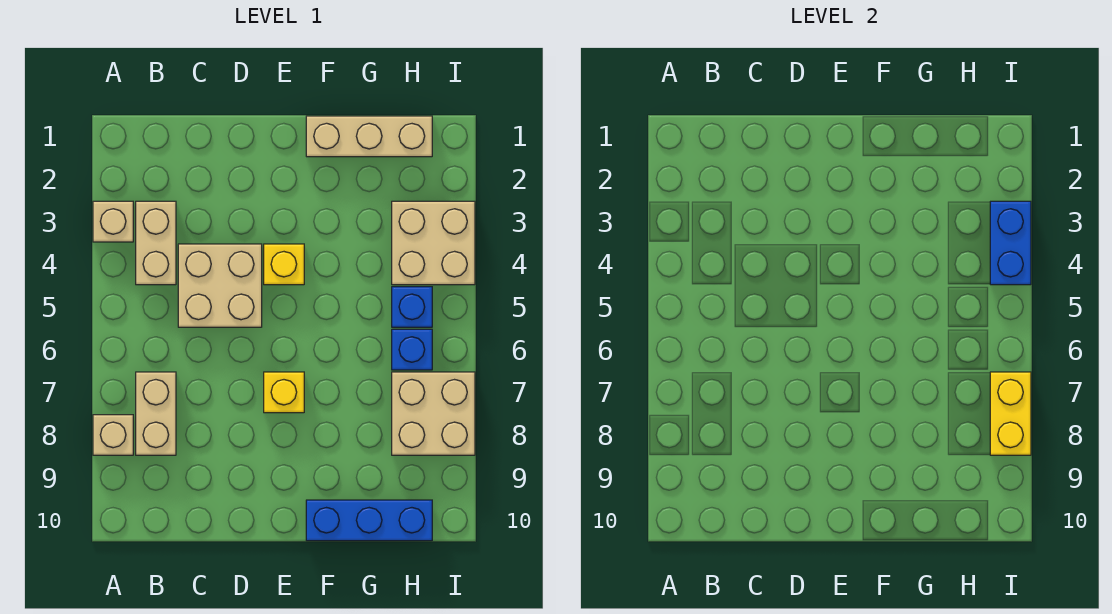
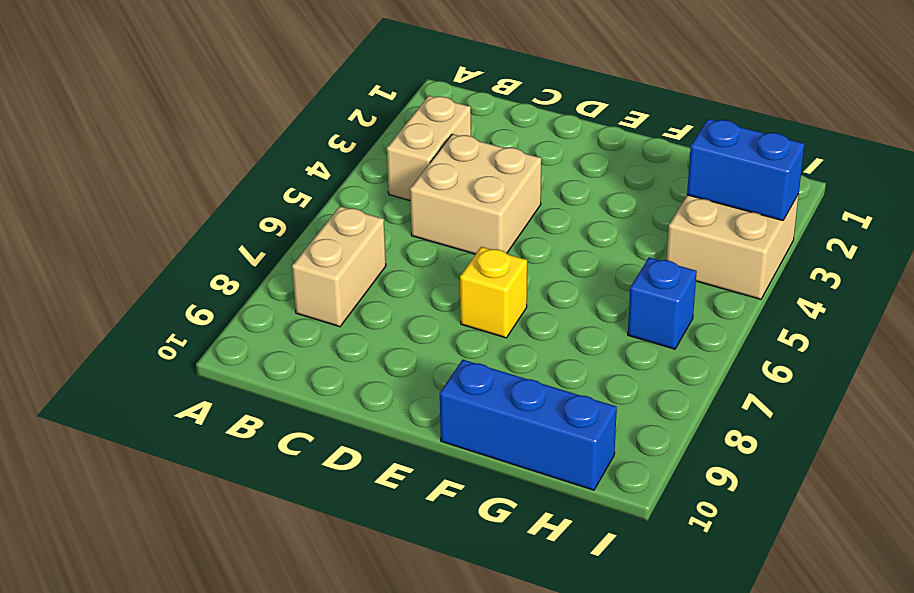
blue 1x2 brick [687,119,804,221] -> blue 1x2 brick turned to [990,201,1031,285]
none -> tan 1x1 brick [93,201,133,242]
none -> tan 1x1 brick [93,415,133,455]
none -> yellow 1x1 brick [264,244,304,285]

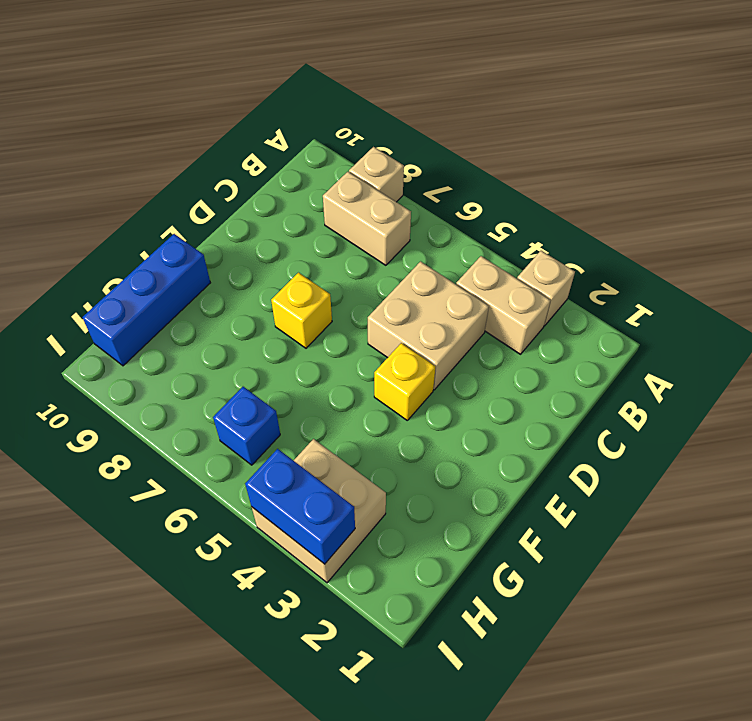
none -> tan 1x3 brick [306,116,432,157]
none -> blue 1x1 brick [392,287,432,327]
none -> tan 2x2 brick [392,372,475,455]

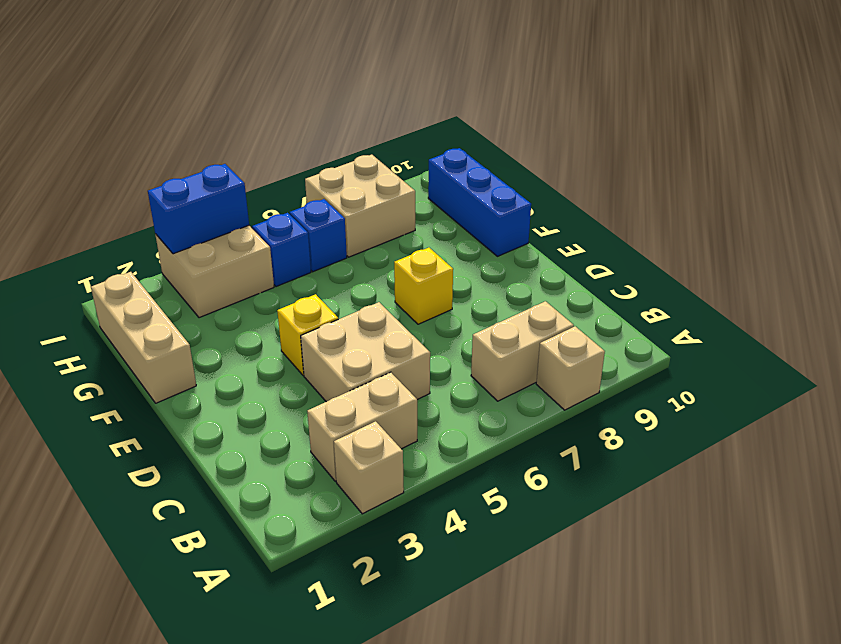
none -> yellow 1x2 brick [990,372,1031,455]

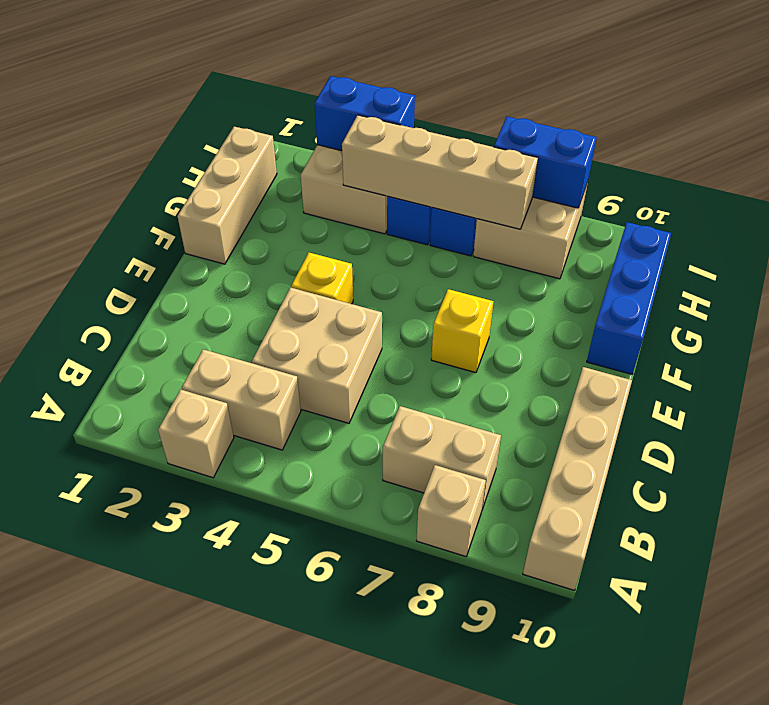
tan 1x4 brick [523,367,632,590] -> none
tan 1x4 brick [342,115,538,229] -> none
blue 1x2 brick [494,117,597,208] -> yellow 1x2 brick [990,372,1031,455]

